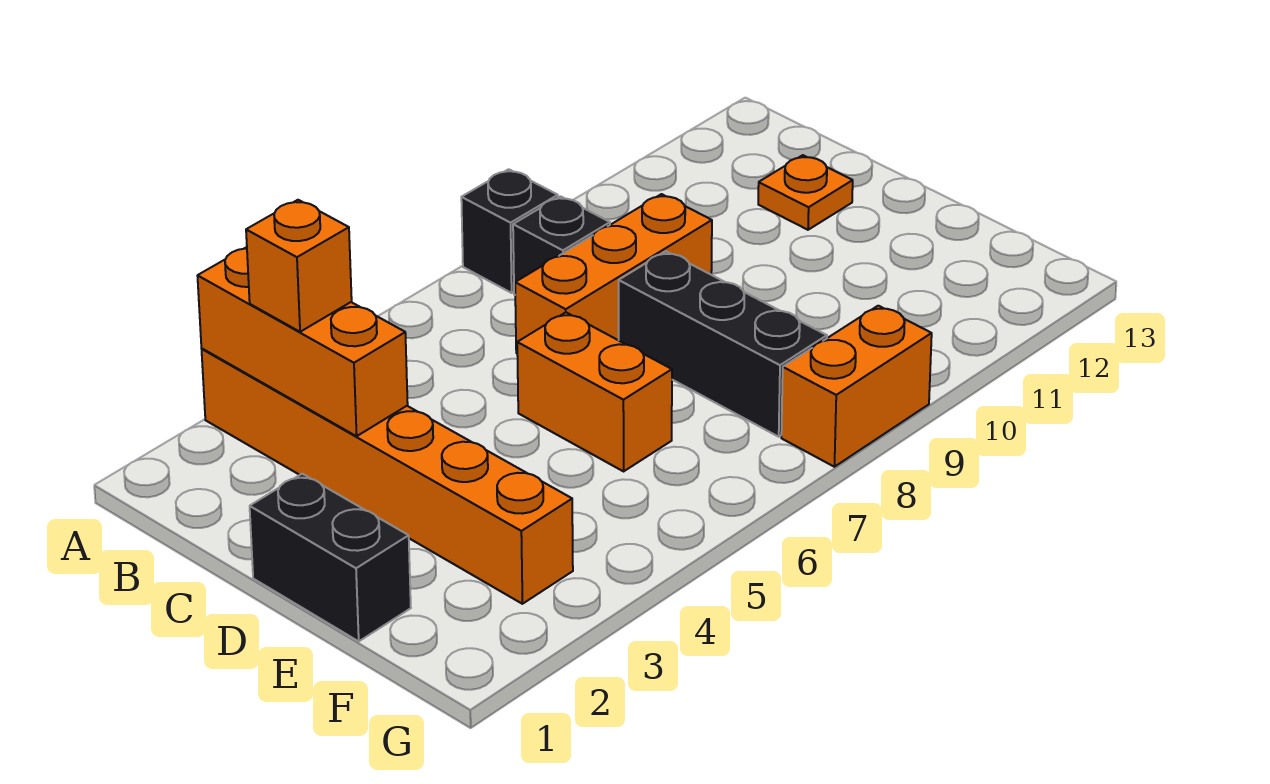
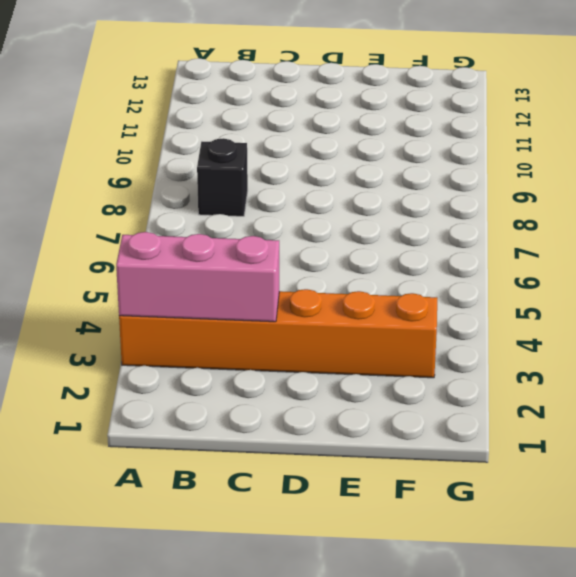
pink 1x3 brick [116,232,279,322] -> orange 1x3 brick [198,247,408,436]
none -> black 1x1 brick [461,169,558,293]
none -> orange 1x3 brick [515,194,712,353]

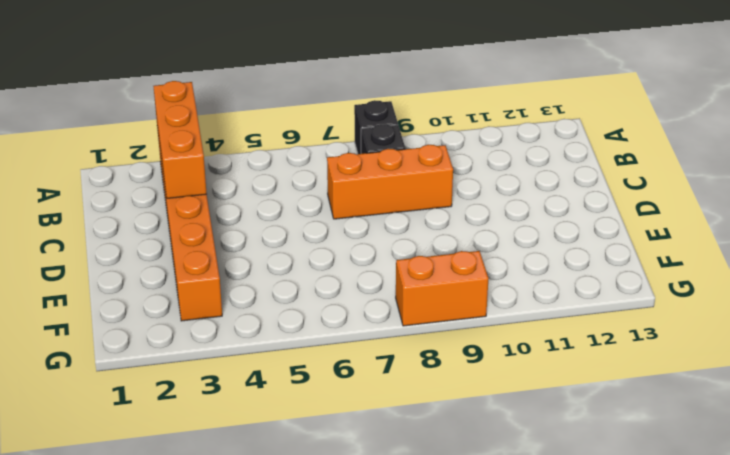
none -> orange 1x1 plate [758,155,853,230]
none -> black 1x2 brick [250,474,411,641]

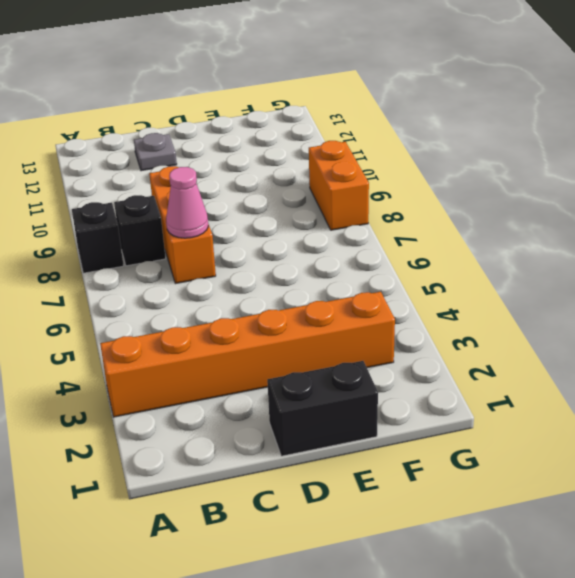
pink 1x1 cone [166,167,208,238] -> none
grey 1x1 plate [134,133,177,171] -> orange 1x1 plate [758,155,853,230]
none -> orange 1x2 brick [517,312,672,471]
none -> black 1x3 brick [619,251,827,437]

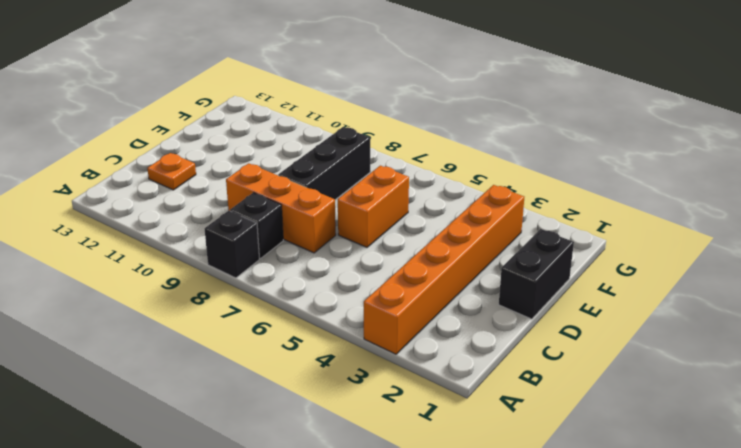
none -> orange 1x2 brick [781,306,932,467]
none -> orange 1x3 brick [198,247,408,436]

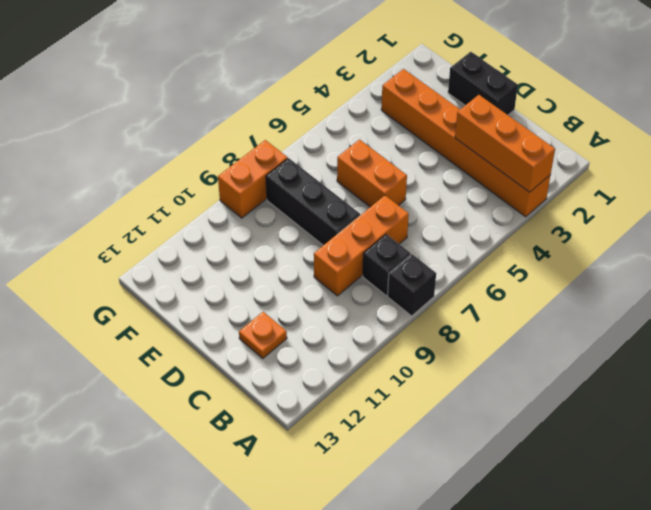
none -> orange 1x1 brick [246,200,352,332]

